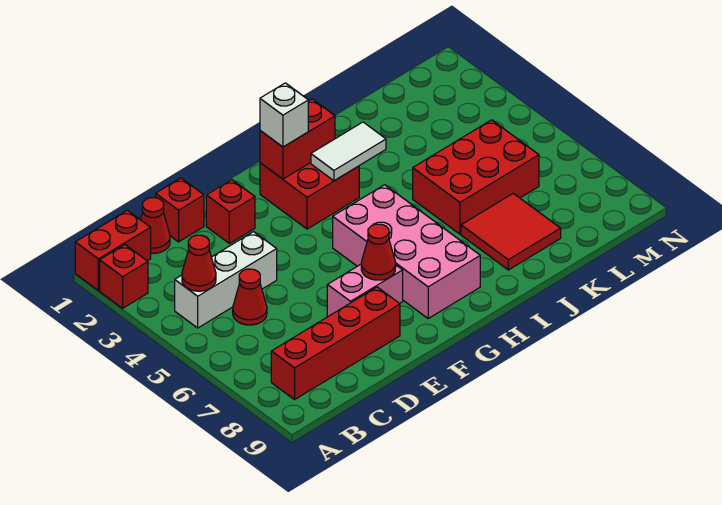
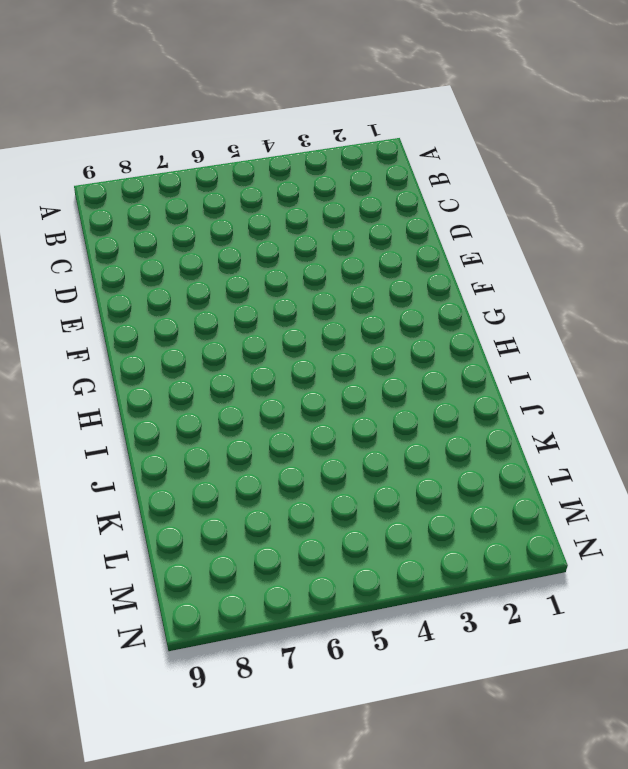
none -> red 1x2 brick [75,210,151,290]
none -> red 1x1 brick [100,245,148,308]
none -> white 1x3 brick [175,232,277,328]

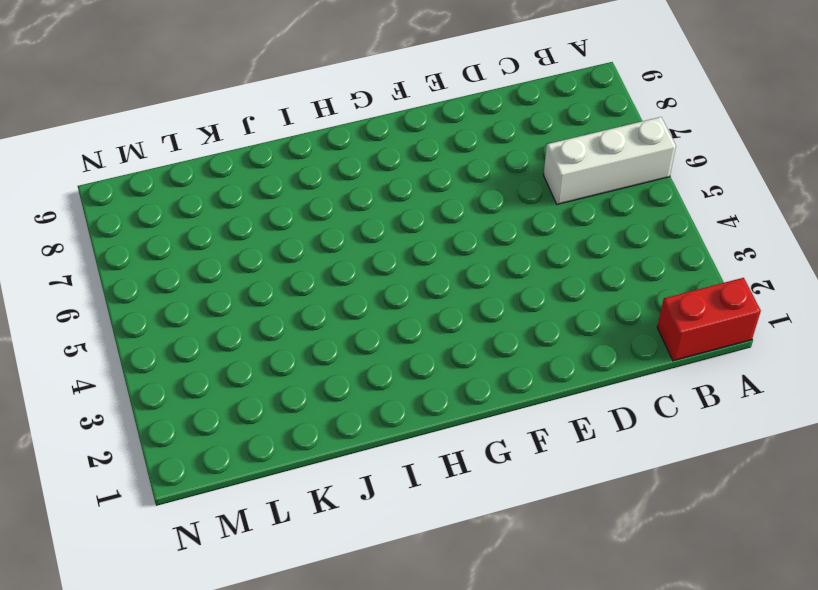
white 1x3 brick [544,117,676,204] -> white 1x3 brick moved to [175,232,277,328]
none -> red 1x1 brick [100,245,148,308]
none -> red 1x4 brick [271,287,400,400]
none -> red 1x1 cone [140,198,170,254]

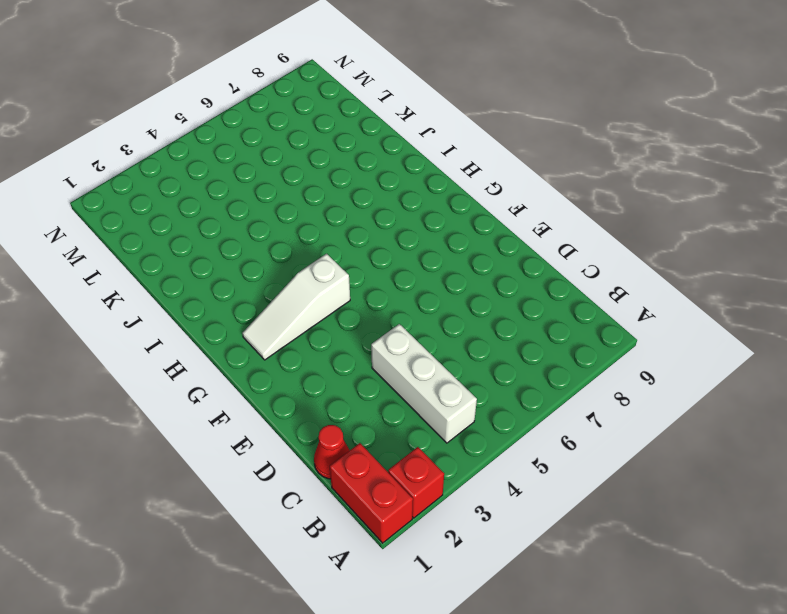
white 1x3 slope [242,254,350,360] -> red 2x2 brick [260,163,359,229]
none -> red 1x4 brick [271,287,400,400]
none -> red 1x1 cone [233,269,267,325]
none -> red 1x1 brick [156,178,204,242]

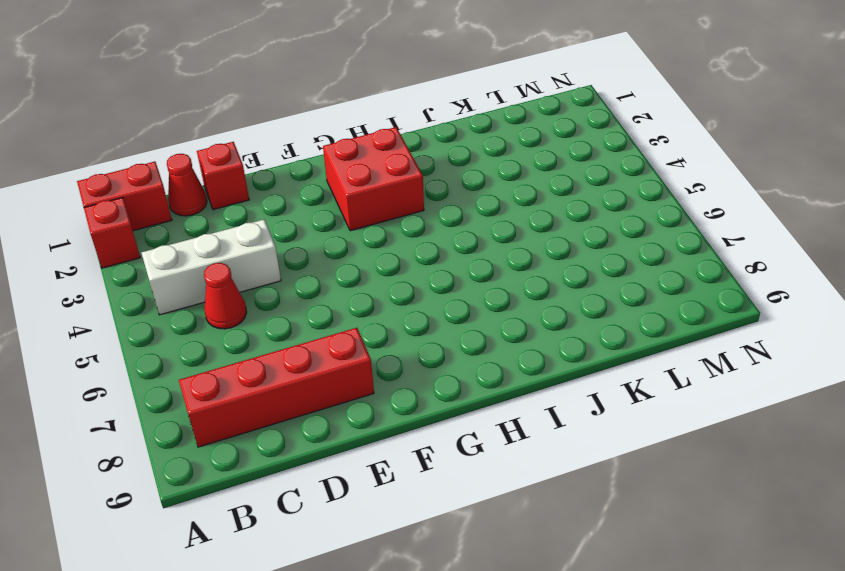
none -> red 1x1 brick [206,180,255,244]
none -> pink 1x2 brick [327,264,403,316]
none -> pink 2x4 brick [333,185,480,318]

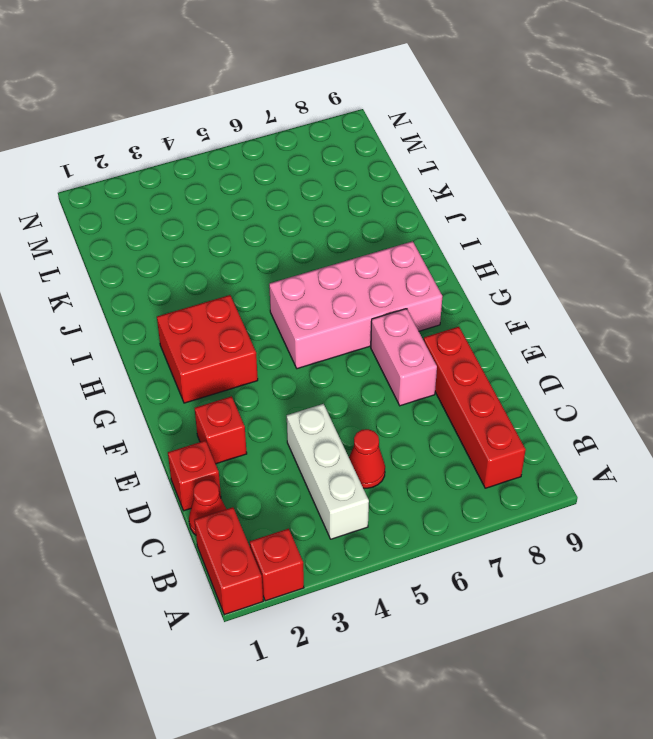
none -> red 2x3 brick [413,120,539,234]
none -> red 2x2 tile [461,193,561,270]
none -> red 1x1 cone [182,235,216,291]

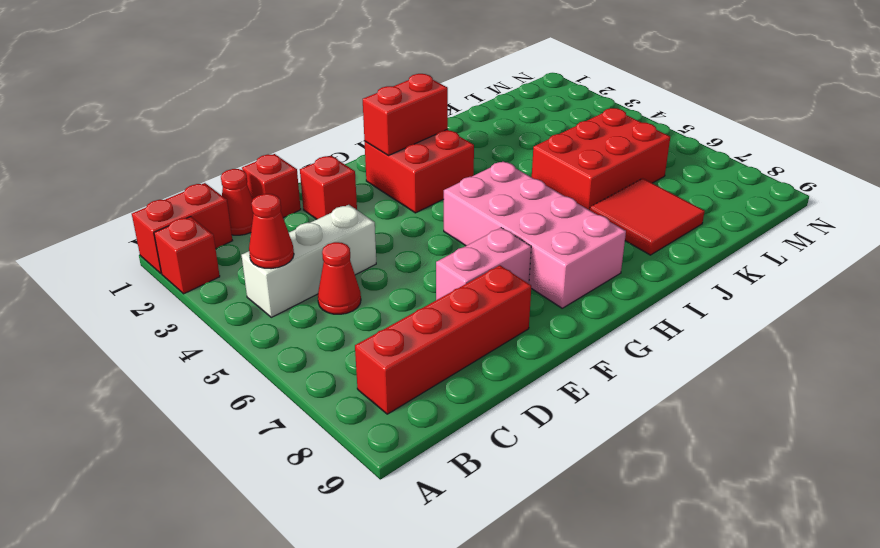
none -> red 1x1 cone [361,224,396,280]
none -> white 1x2 tile [311,122,386,181]
none -> white 1x1 brick [260,83,308,147]

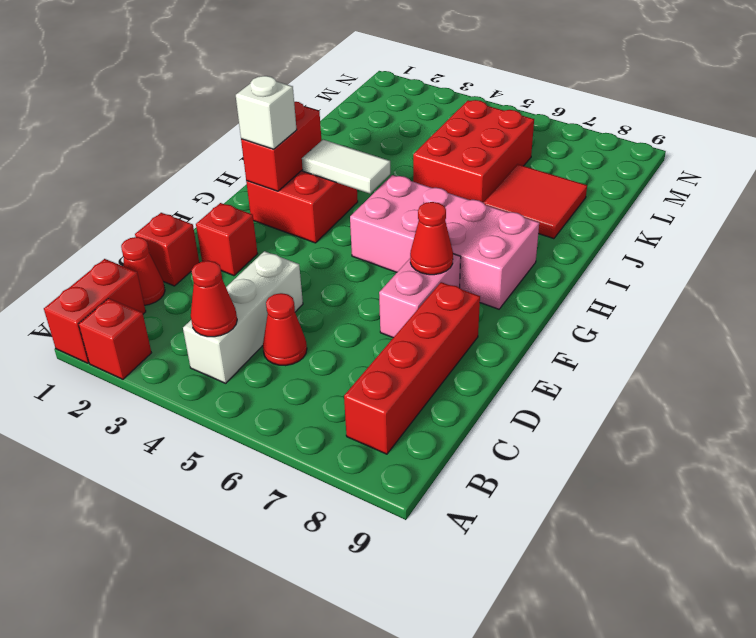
white 1x2 tile [302,140,390,194] -> white 1x2 tile turned to [311,122,386,181]

